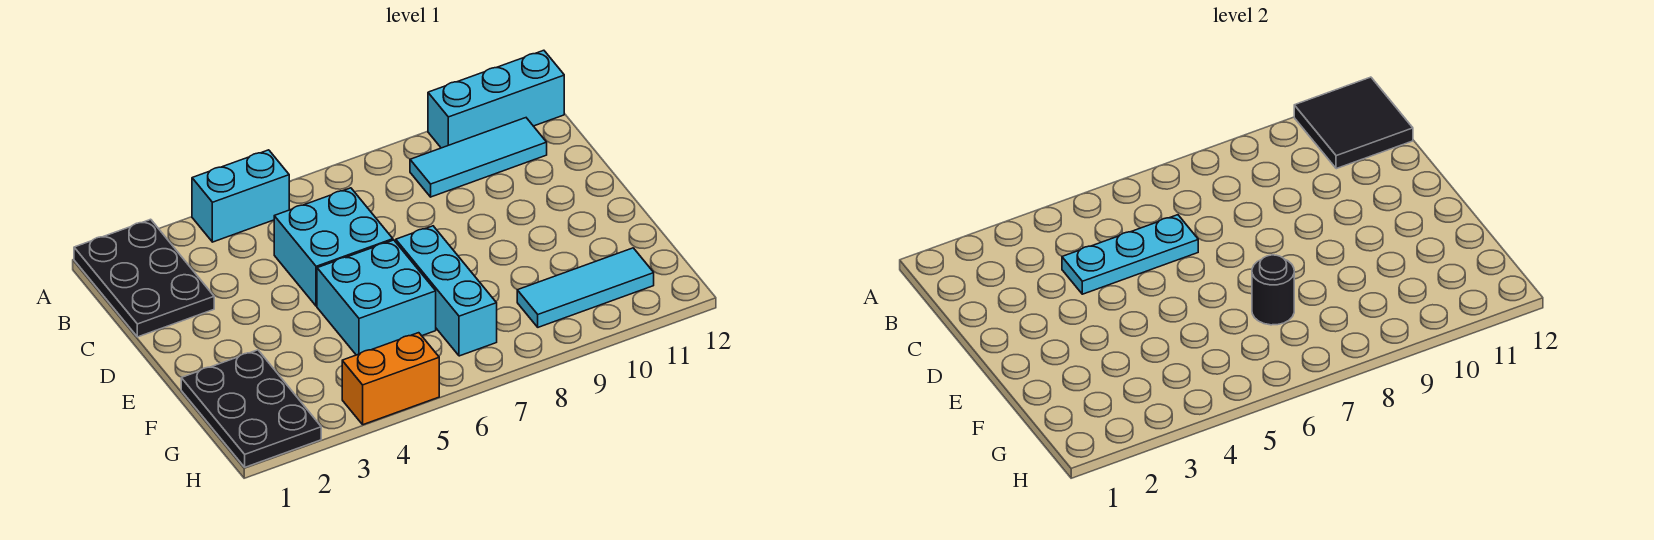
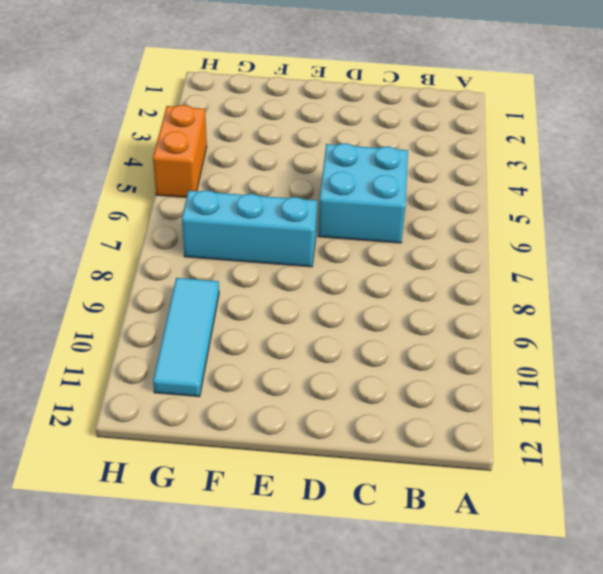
none -> black 2x3 plate [74,219,214,337]
none -> cyan 1x2 brick [192,150,289,242]
none -> cyan 1x3 brick [428,50,564,148]

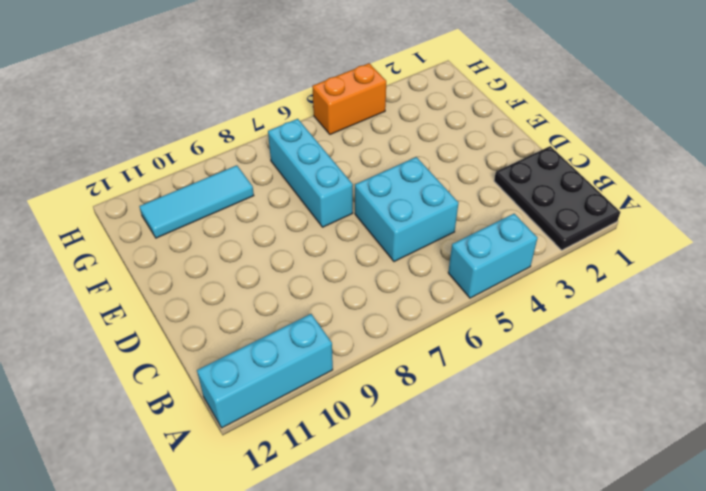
none -> cyan 1x3 tile [410,118,547,197]
none -> cyan 2x2 brick [317,240,436,355]
none -> black 2x3 plate [181,350,321,467]

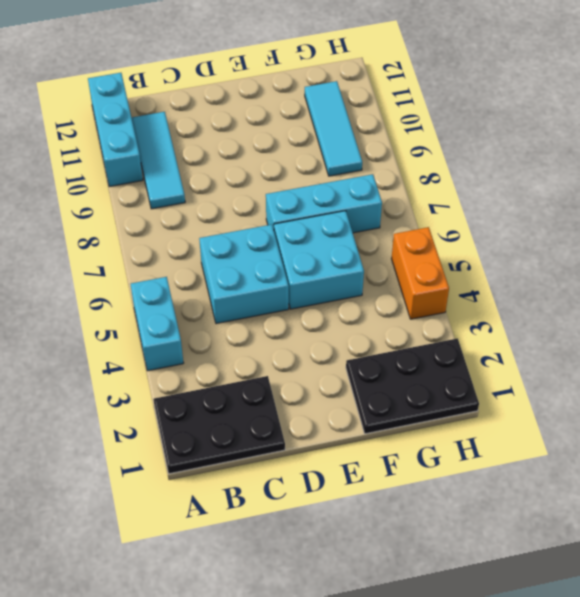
none -> black 2x2 tile [1294,77,1413,169]
none -> cyan 1x3 plate [1062,215,1198,294]
none -> black 1x1 round brick [1252,255,1294,325]

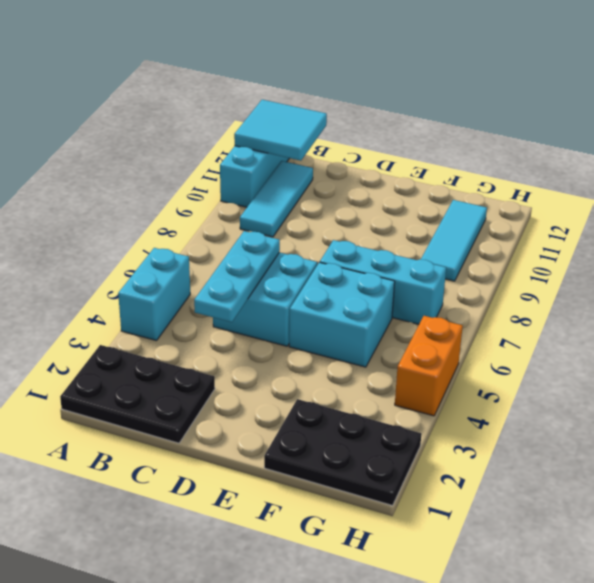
cyan 2x2 tile [234,100,327,161] -> black 2x2 tile [1294,77,1413,169]
none -> black 1x1 round brick [1252,255,1294,325]

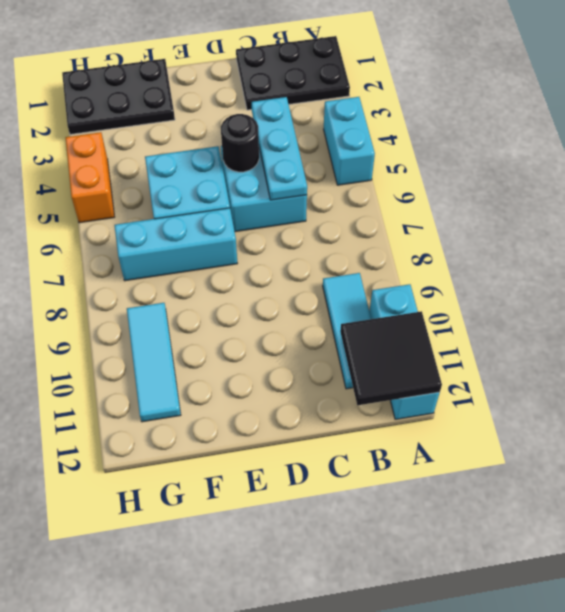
black 1x1 round brick [221,114,259,172] -> black 1x1 round brick moved to [1252,255,1294,325]

